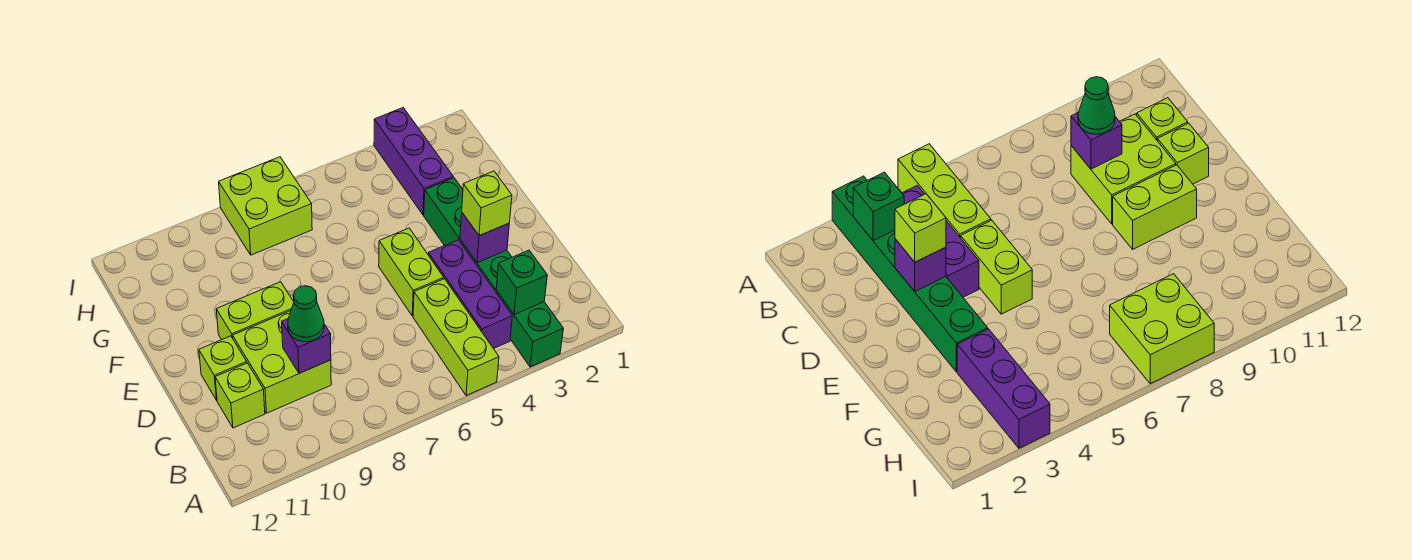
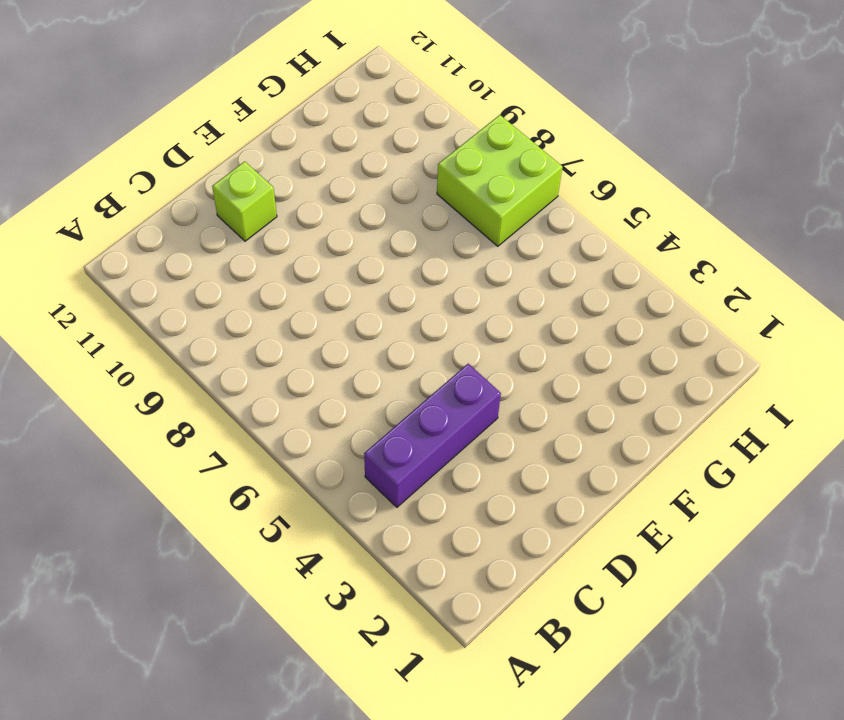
none -> green 1x6 brick [424,178,563,367]
none -> lime 1x3 brick [413,279,499,396]
none -> lime 2x2 brick [233,311,331,413]

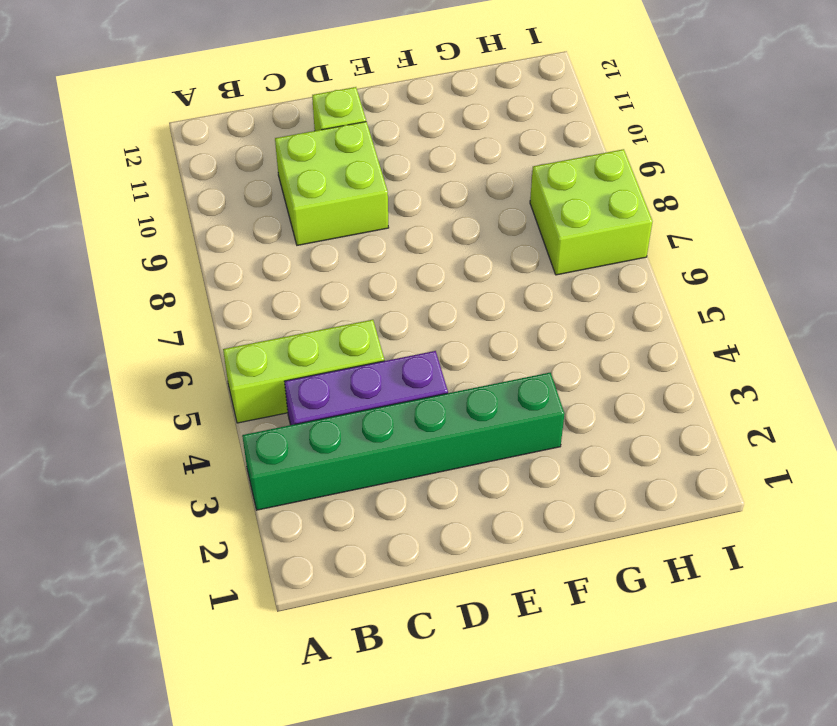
none -> lime 1x1 brick [215,363,265,428]
none -> lime 1x2 brick [379,228,444,316]
none -> lime 1x2 brick [216,282,294,339]

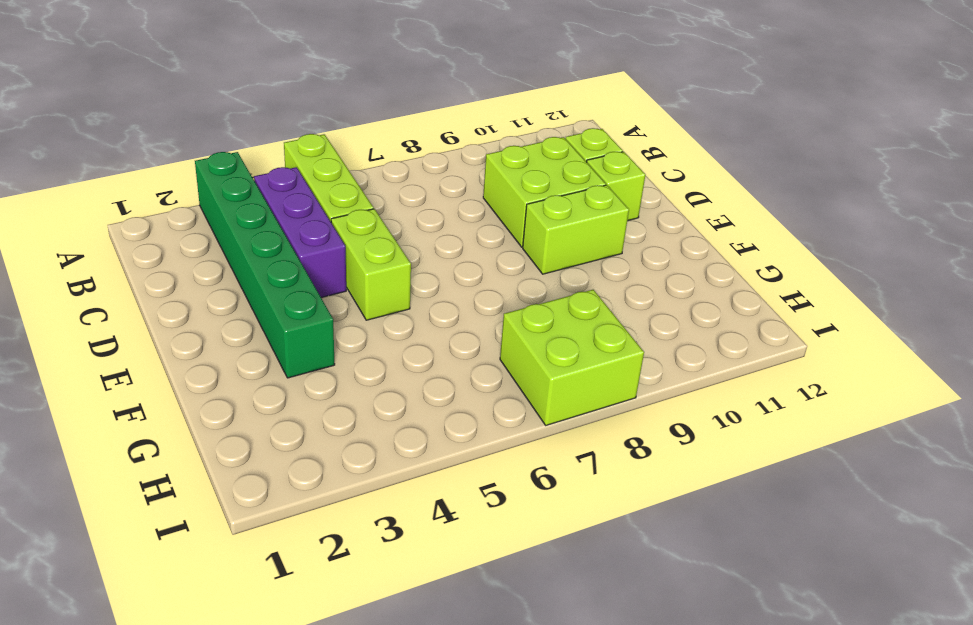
none -> purple 1x3 brick [374,108,453,215]
none -> green 1x1 brick [496,250,547,315]
none -> purple 1x1 brick [282,319,331,373]

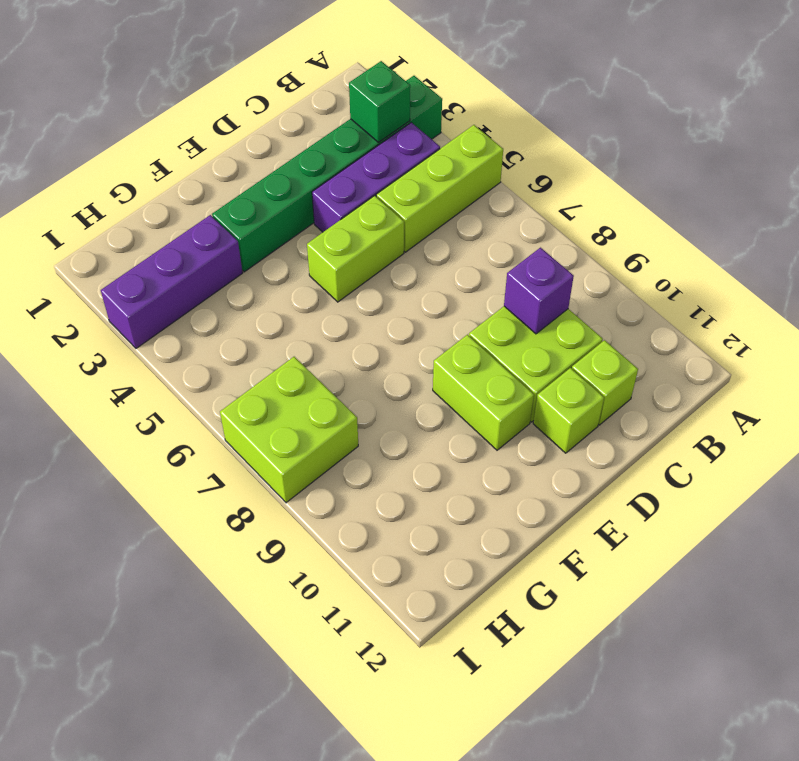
none -> purple 1x1 brick [460,213,509,263]
none -> green 1x1 cone [288,286,324,342]
none -> lime 1x1 brick [462,171,512,236]

